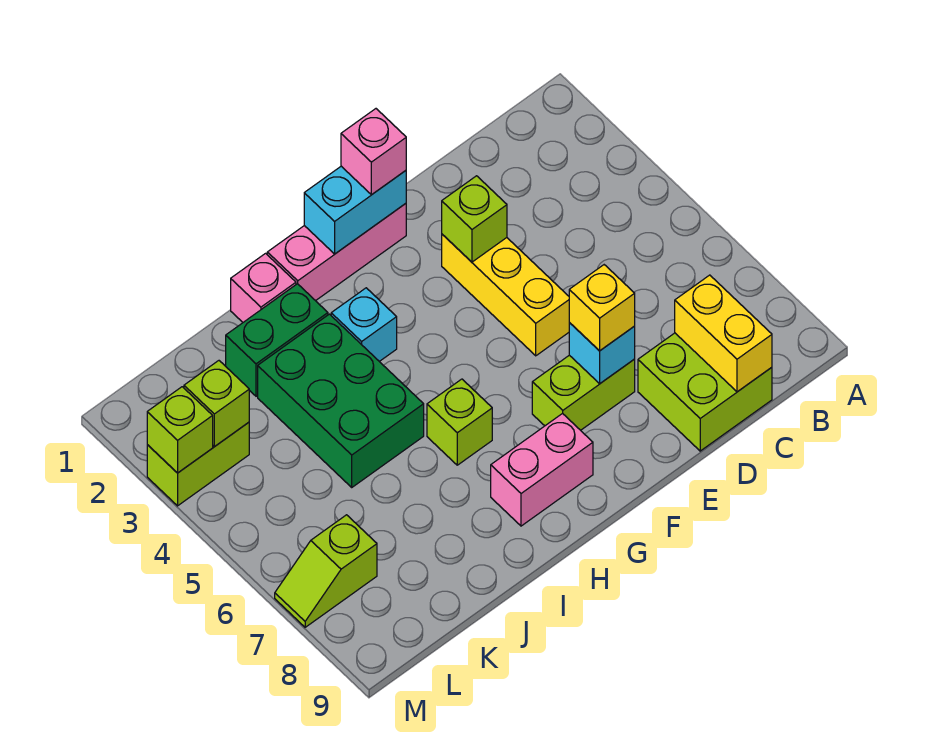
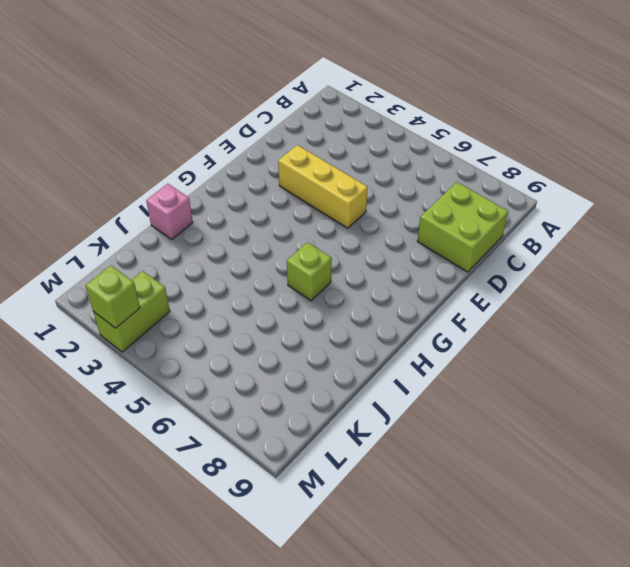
none -> lime 1x2 brick [532,355,635,430]
none -> pink 1x3 brick [267,204,406,301]
none -> pink 1x2 brick [491,413,593,526]

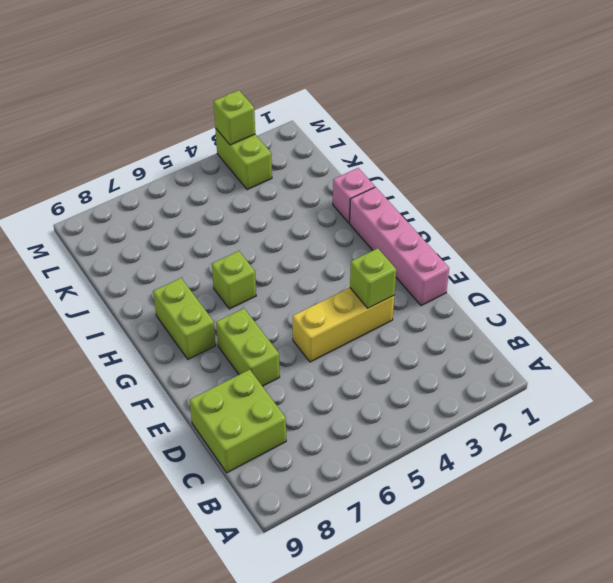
pink 1x4 brick [350,187,449,306] -> pink 1x3 brick [267,204,406,301]
lime 1x2 brick [153,278,216,359] -> pink 1x2 brick [491,413,593,526]
none -> cyan 1x1 brick [331,288,397,361]
none -> green 1x2 brick [226,284,328,396]
none -> green 2x3 brick [258,314,424,487]

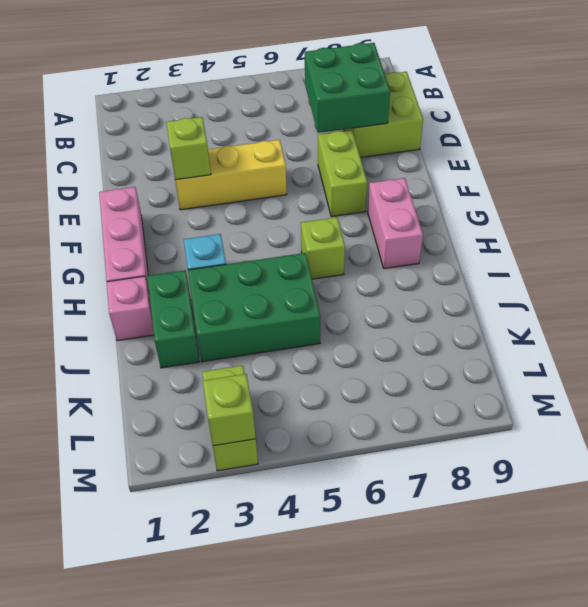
green 2x2 brick [305,43,390,133] -> yellow 1x2 brick [675,275,772,392]
none -> lime 1x2 slope [275,515,377,627]
none -> cyan 1x1 brick [569,323,635,383]
none -> cyan 1x2 brick [304,166,406,254]

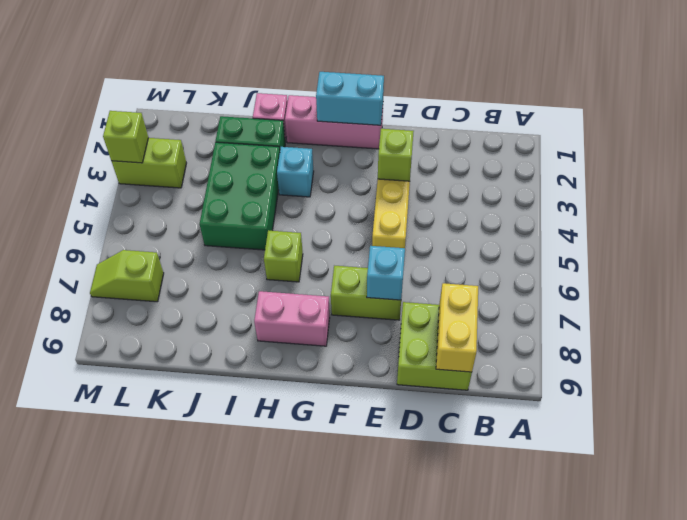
none -> lime 1x1 brick [184,361,249,447]
none -> yellow 1x1 brick [569,265,635,351]
none -> pink 1x1 brick [341,109,406,195]

